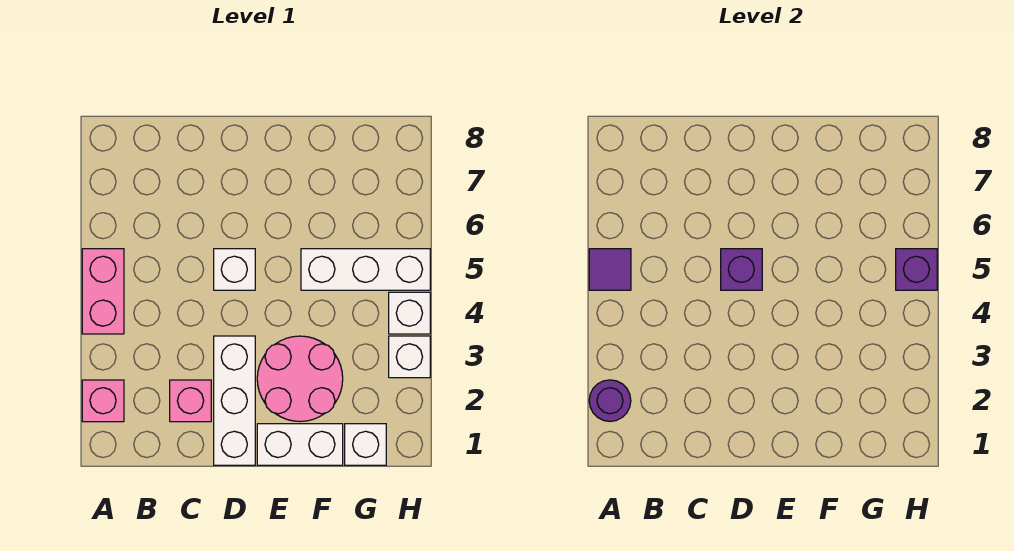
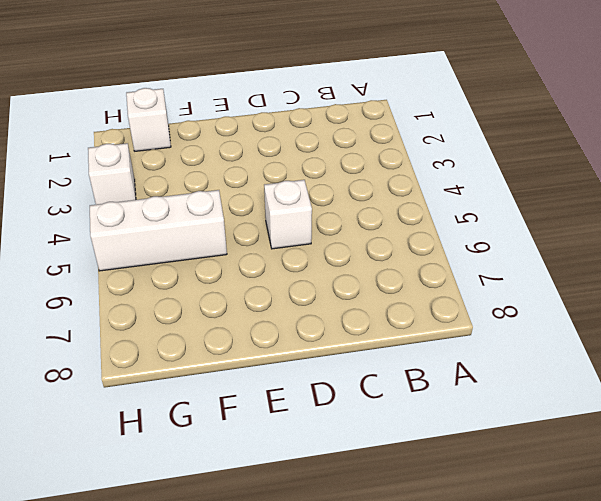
none -> pink 1x1 brick [82,380,124,422]
none -> pink 1x2 brick [82,249,124,334]
none -> pink 1x1 brick [170,380,211,422]

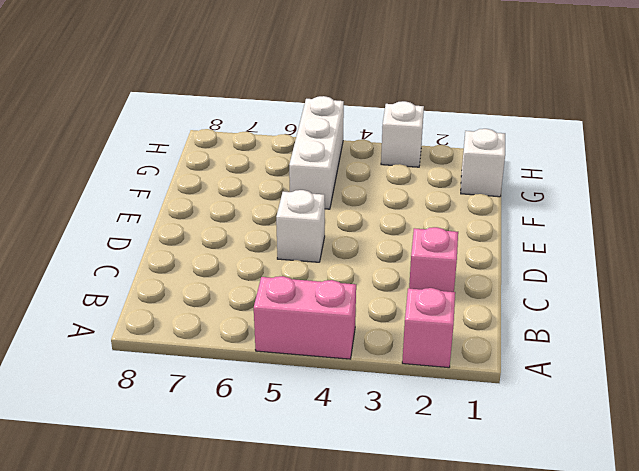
none -> white 1x3 brick [214,336,255,465]
none -> white 1x2 brick [257,424,343,465]
none -> pink 2x2 round brick [257,336,343,422]

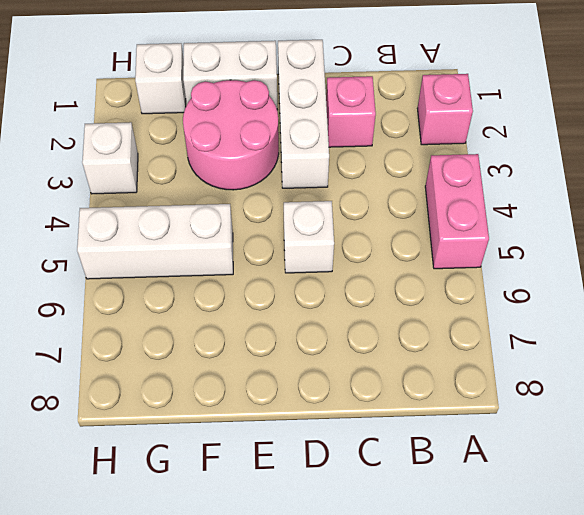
none -> white 1x1 brick [389,292,430,334]
none -> purple 1x1 round brick [589,380,631,421]
none -> purple 1x1 tile [589,249,631,290]

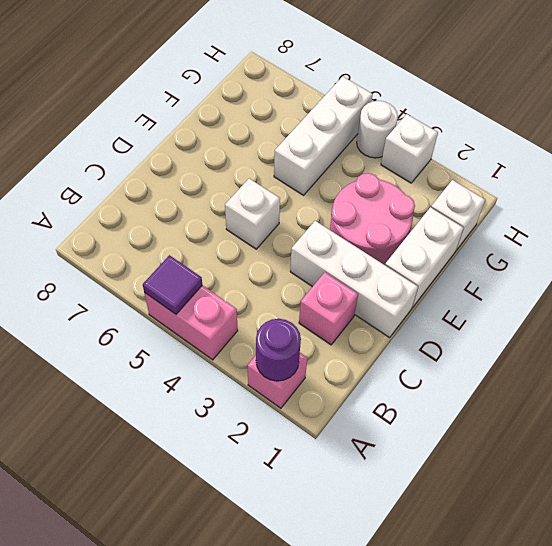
white 1x1 round brick [357,101,398,158] -> white 1x1 brick [389,292,430,334]
none -> purple 1x1 brick [721,249,762,290]
none -> purple 1x1 brick [896,249,937,290]

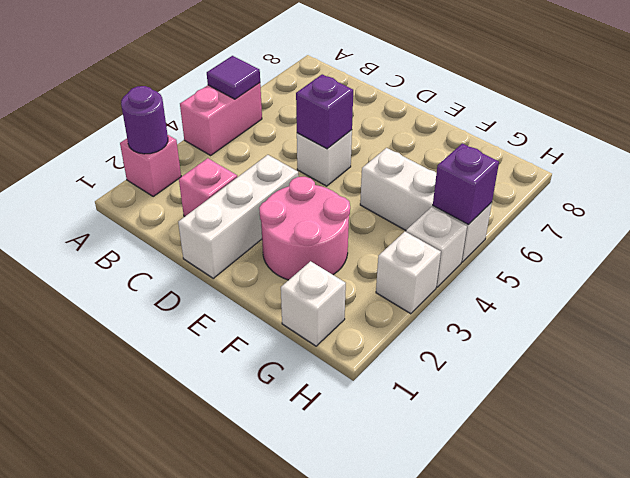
none -> white 1x2 brick [257,424,343,465]

